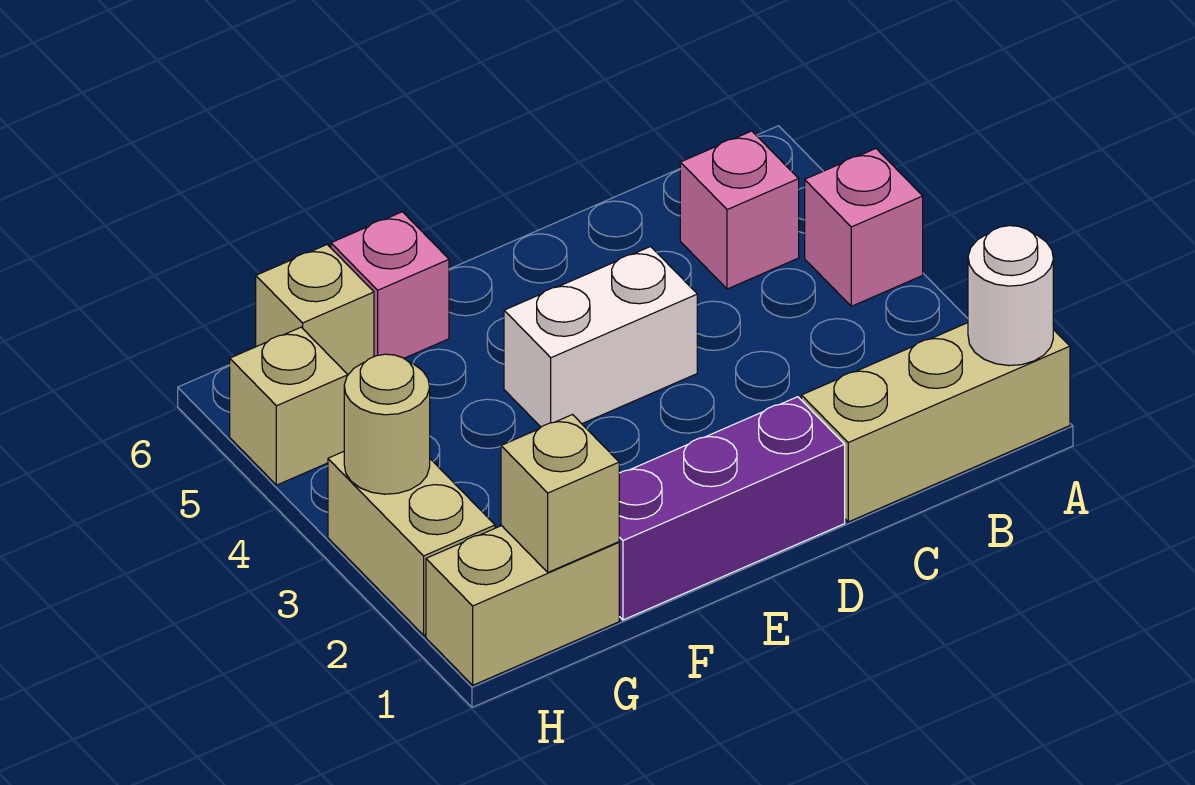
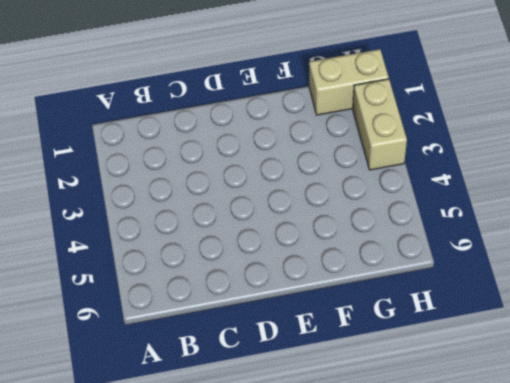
none -> tan 1x3 brick [801,323,1070,522]
none -> pink 1x1 brick [805,149,923,306]
none -> pink 1x1 brick [680,131,799,289]

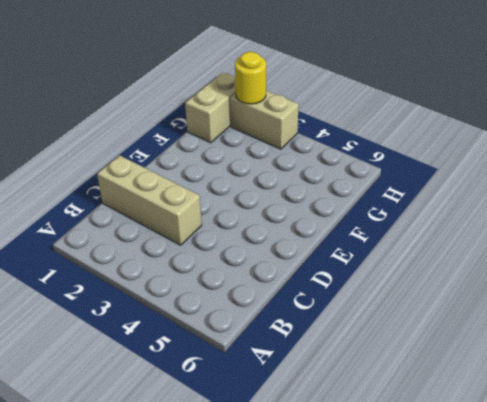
tan 1x3 brick [97,155,202,245] -> tan 1x3 brick turned to [801,323,1070,522]
yellow 1x1 round brick [235,52,266,104] -> none
none -> pink 1x1 brick [805,149,923,306]
none -> pink 1x1 brick [680,131,799,289]
none -> purple 1x3 brick [619,397,845,620]

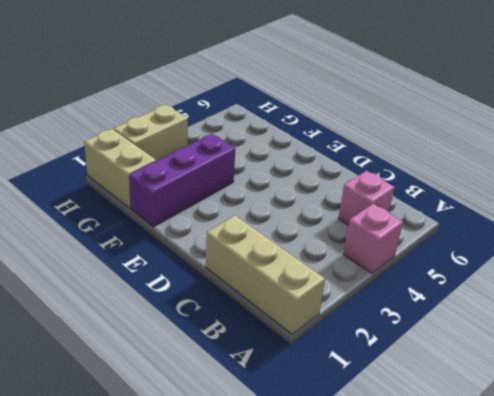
purple 1x3 brick [129,134,235,227] -> purple 1x3 brick turned to [619,397,845,620]
none -> white 1x2 brick [504,247,697,427]
none -> pink 1x1 brick [331,212,449,358]
none -> tan 1x1 brick [256,245,374,375]

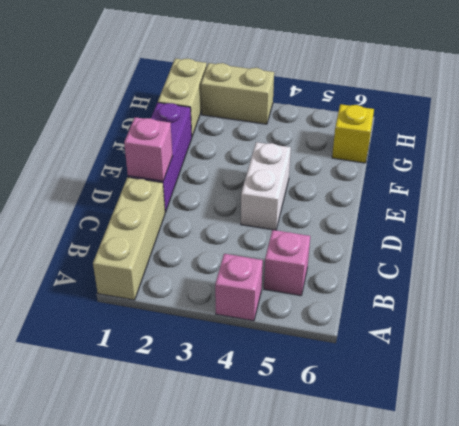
pink 1x1 brick [124,117,173,181] -> pink 1x1 brick moved to [331,212,449,358]
yellow 1x1 brick [332,104,374,163] -> tan 1x1 brick [256,245,374,375]
none -> tan 1x1 brick [230,327,348,485]
none -> white 1x1 round brick [968,226,1053,366]
none -> tan 1x1 brick [501,415,619,572]

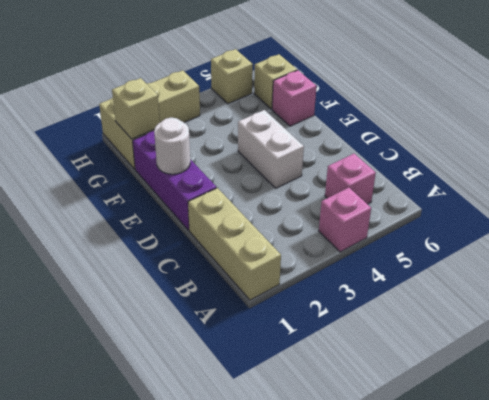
white 1x1 round brick [154,118,190,174] -> white 1x1 round brick moved to [968,226,1053,366]
none -> tan 1x1 round brick [344,354,430,494]

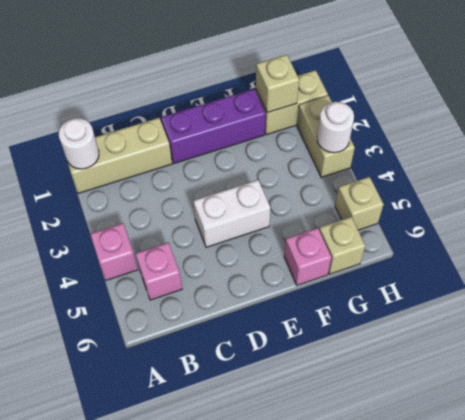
white 1x1 round brick [317,102,354,153] -> tan 1x1 round brick [344,354,430,494]

